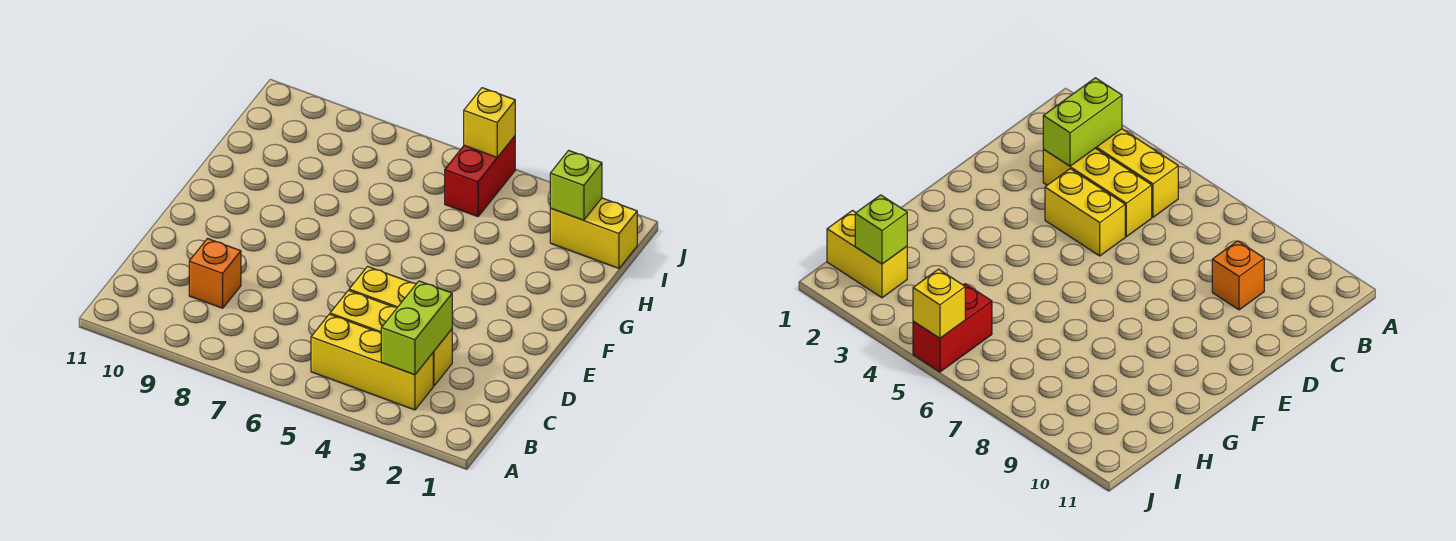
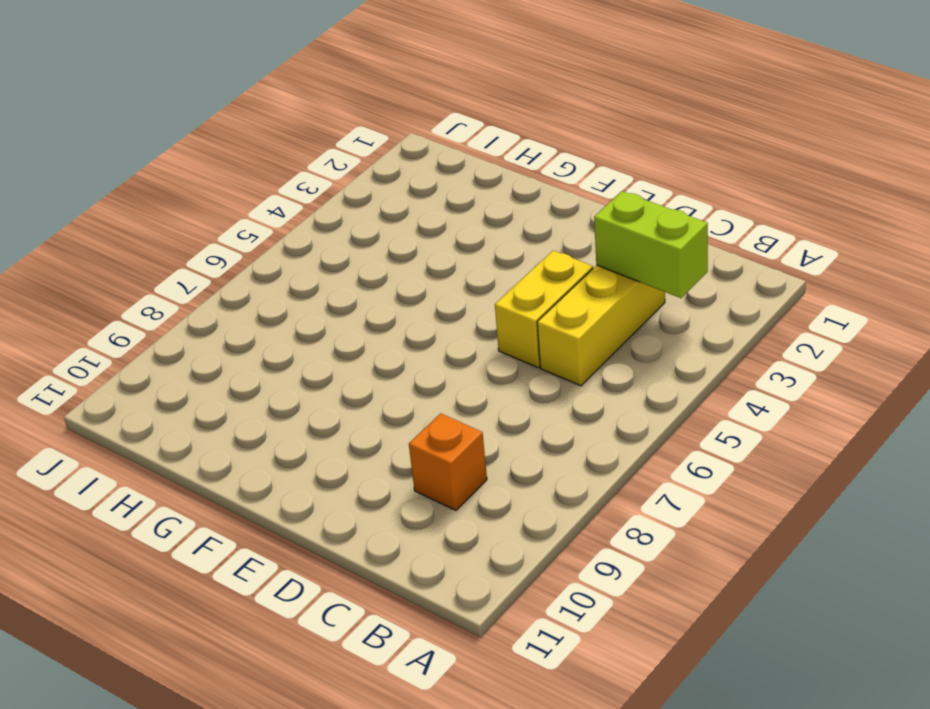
none -> yellow 1x3 brick [311,314,433,410]
none -> yellow 1x2 brick [550,198,637,268]

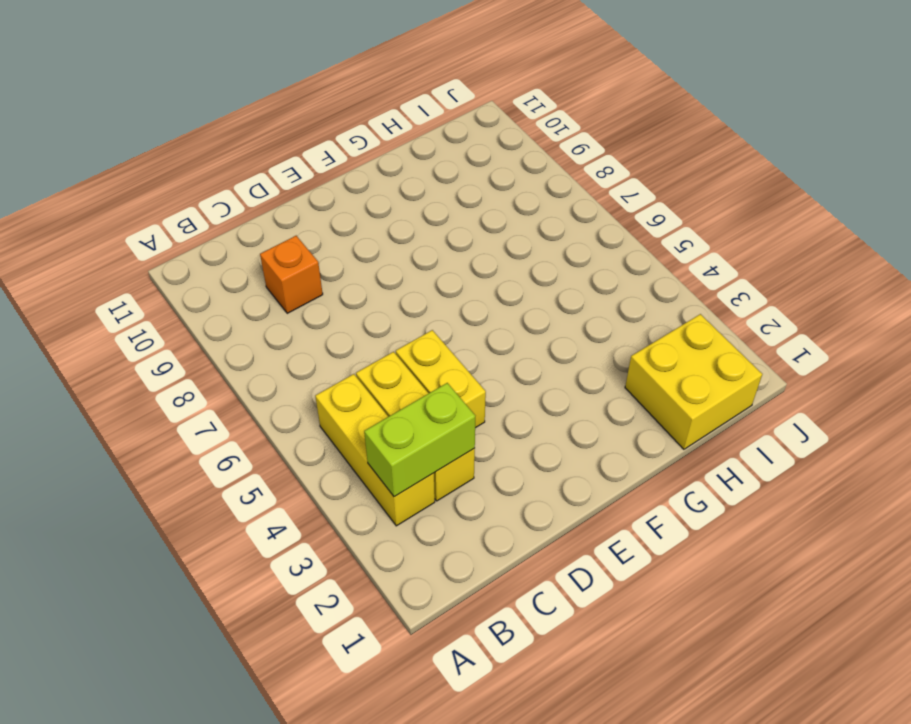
yellow 2x2 brick [625,314,762,449] -> yellow 1x2 brick [550,198,637,268]
none -> red 1x2 brick [445,136,515,217]
none -> lime 1x1 brick [550,150,602,220]

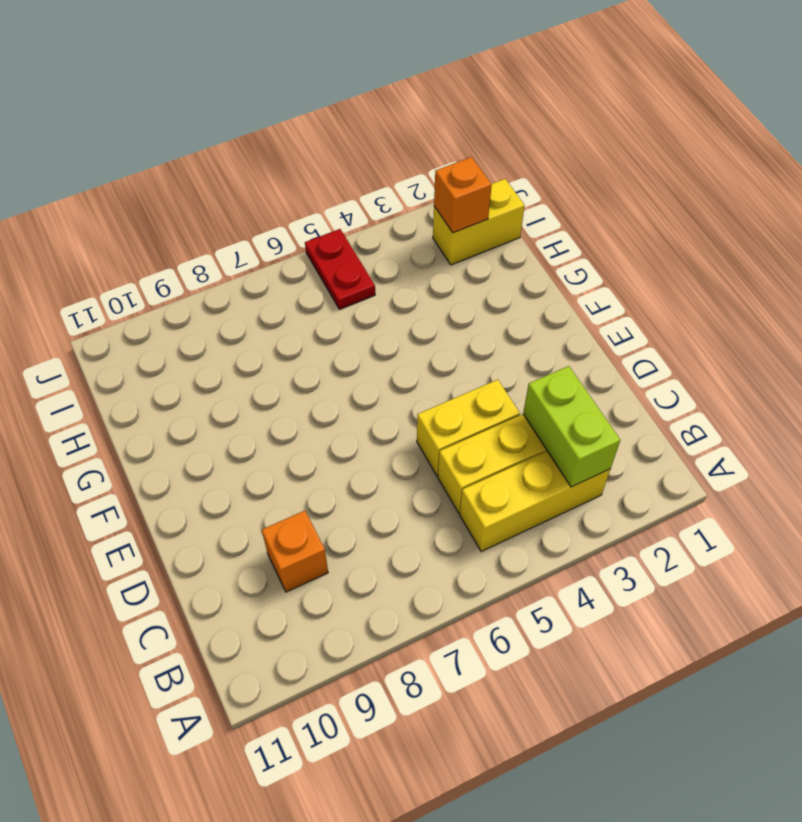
orange 1x1 brick [434,157,492,233] -> lime 1x1 brick [550,150,602,220]
red 1x2 plate [305,229,375,309] -> red 1x2 brick [445,136,515,217]
none -> yellow 1x1 brick [464,88,515,157]

